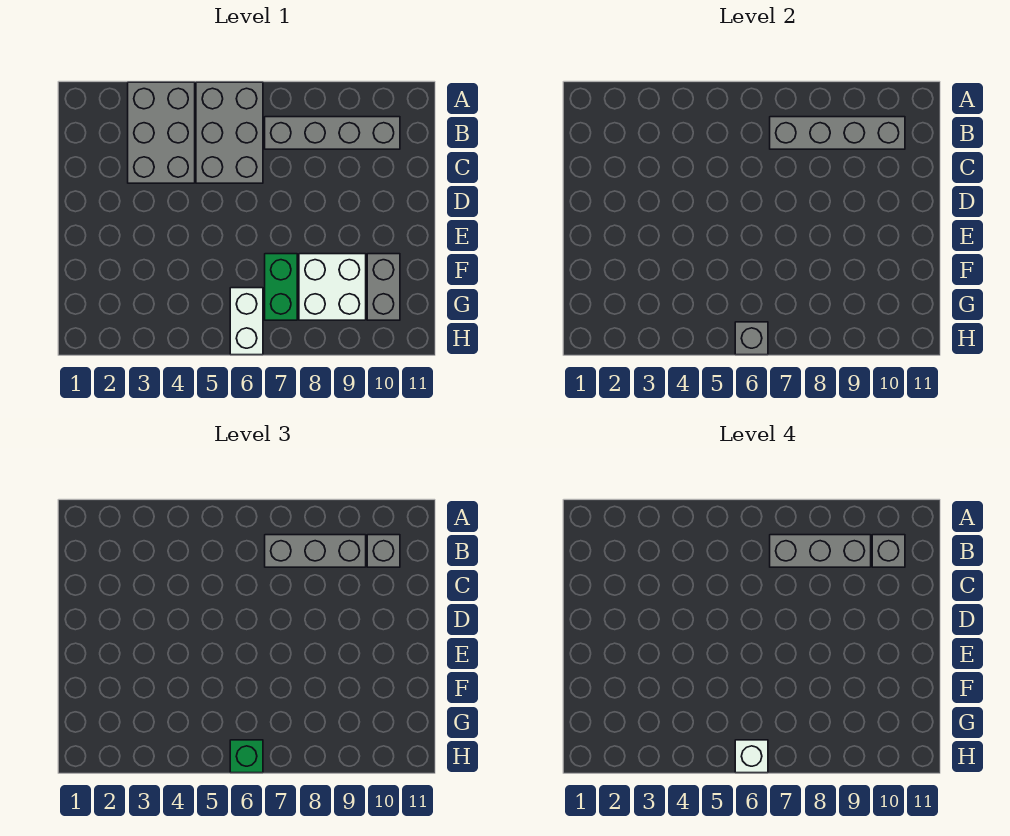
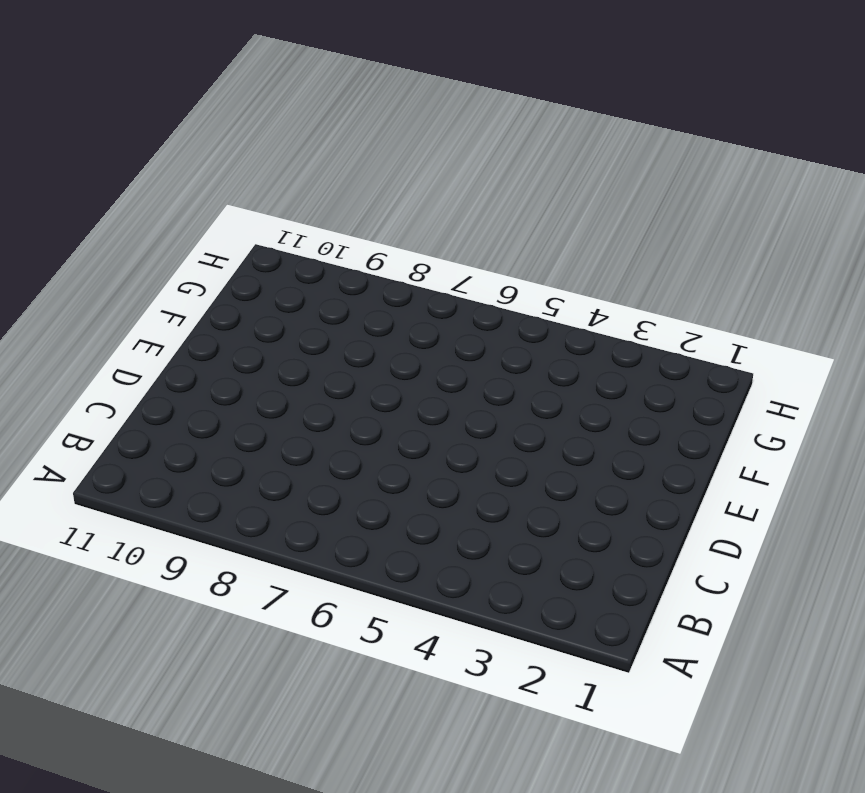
none -> grey 2x3 brick [128,82,195,183]
none -> grey 2x3 brick [196,82,263,183]
none -> grey 1x4 brick [265,117,400,149]

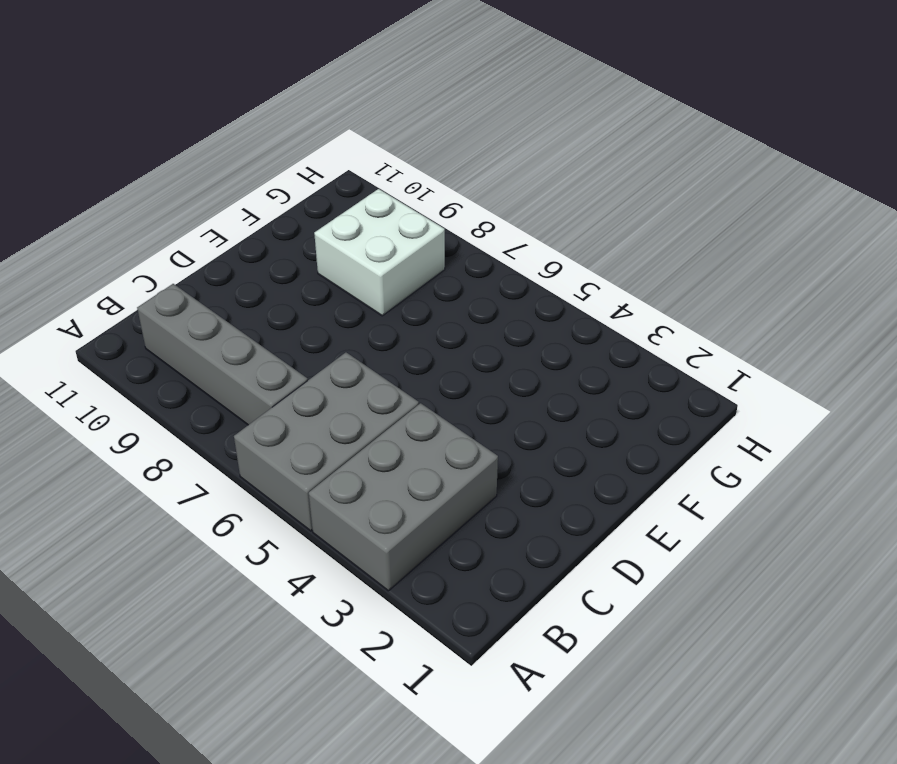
none -> green 1x2 brick [265,254,297,320]
none -> grey 1x2 brick [367,254,400,320]
none -> white 1x2 brick [230,288,263,355]

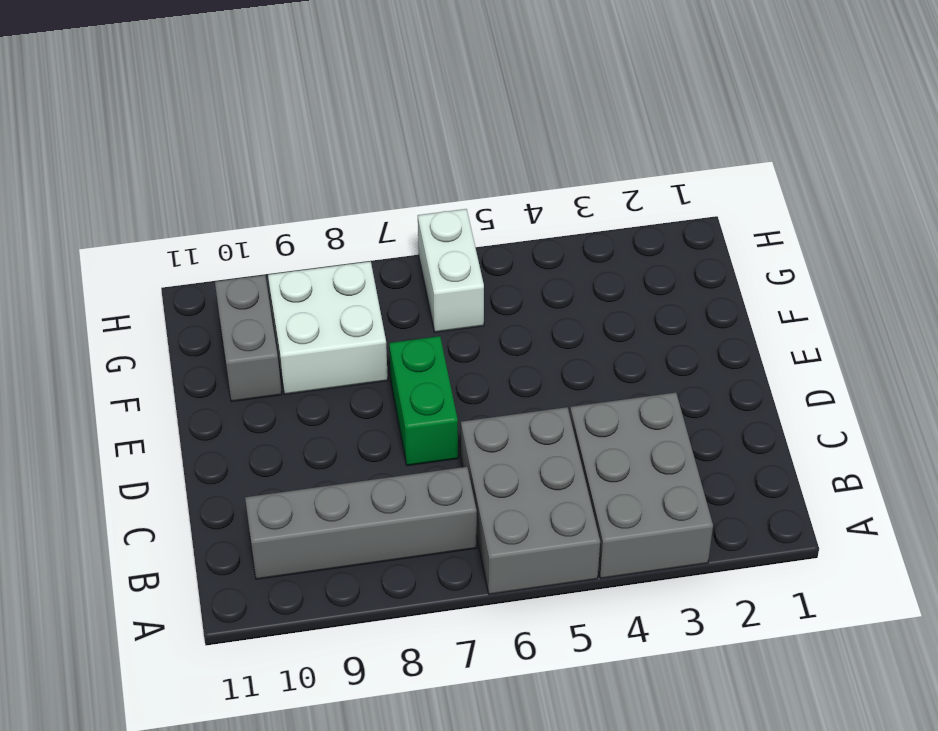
green 1x2 brick [389,336,458,466] -> green 1x2 brick moved to [265,254,297,320]
none -> grey 1x4 brick [770,117,905,149]
none -> grey 1x1 brick [735,322,768,355]
none -> grey 1x3 brick [265,535,366,567]

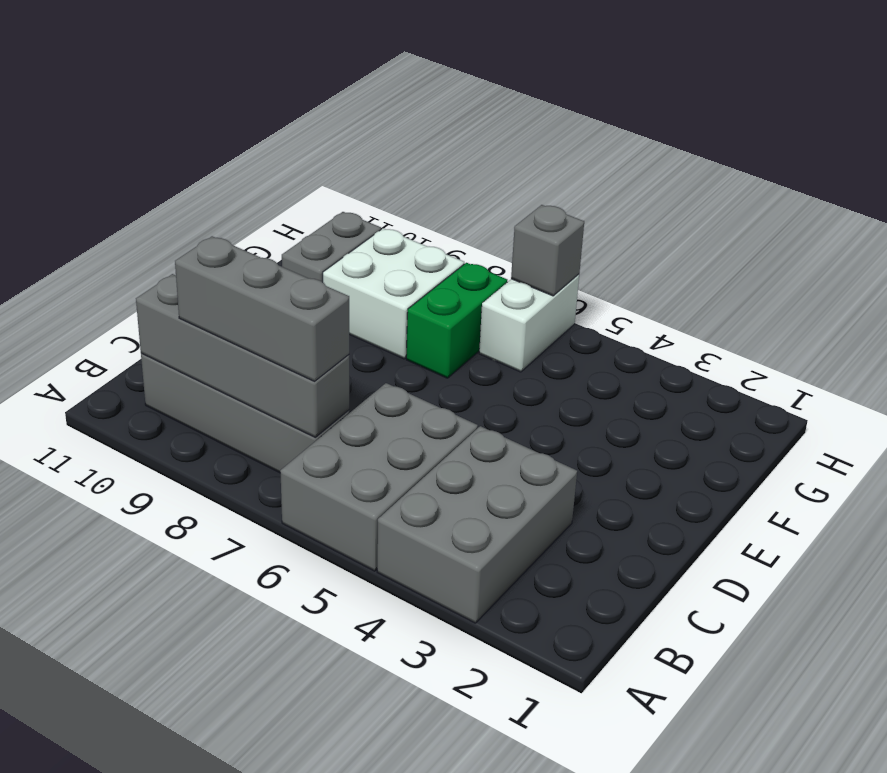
none -> grey 1x1 brick [367,535,400,567]
none -> green 1x1 brick [230,740,263,773]
none -> grey 1x3 brick [770,535,871,567]

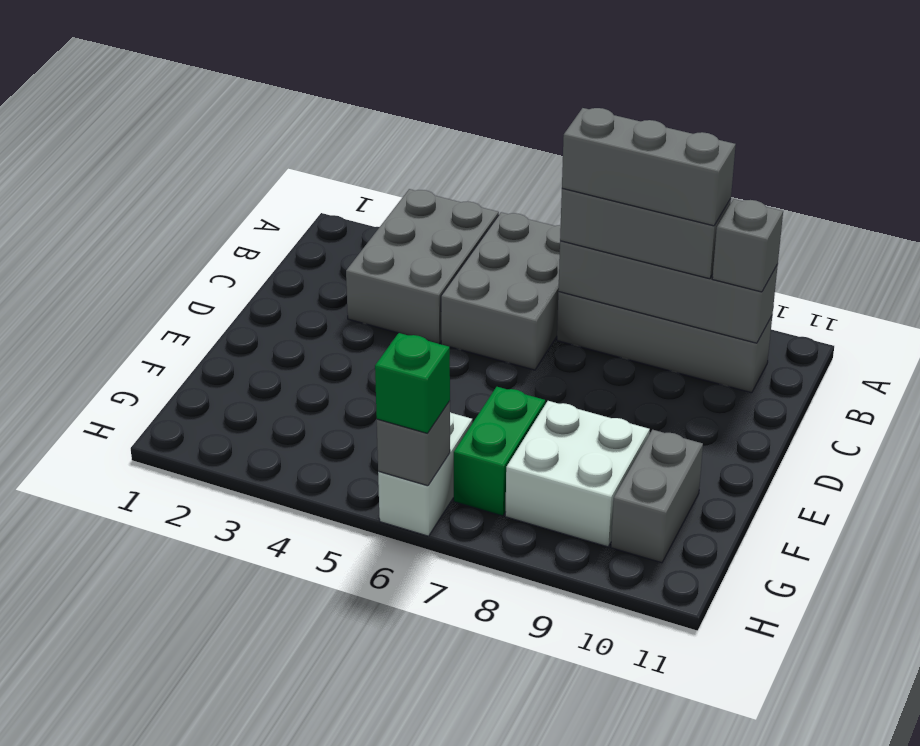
none -> grey 1x1 brick [872,535,905,567]
none -> white 1x1 brick [735,740,768,773]

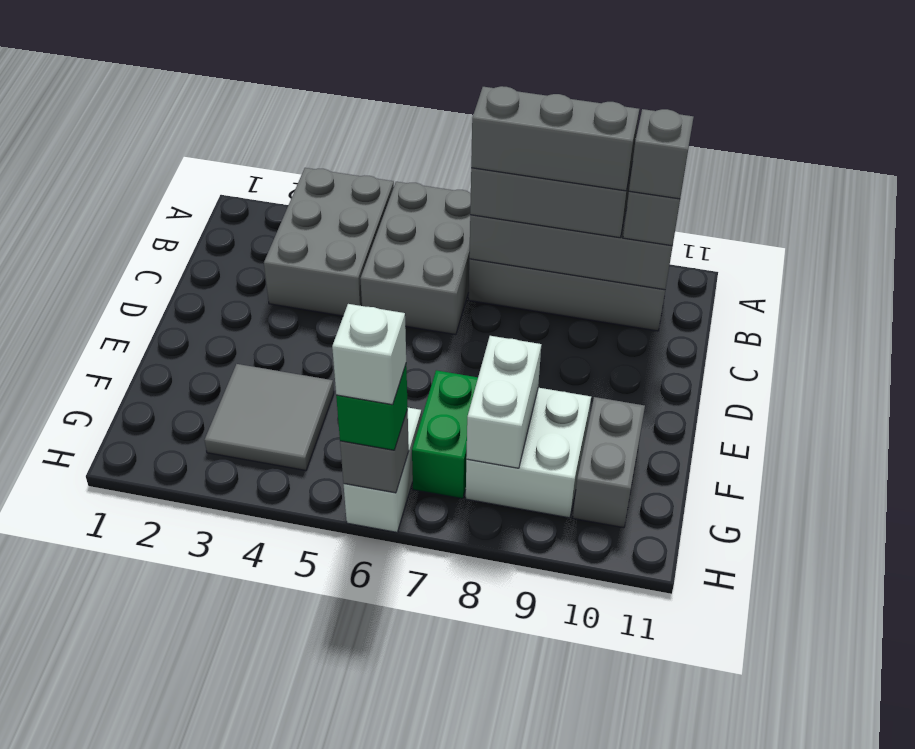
grey 2x2 tile [204,364,334,470] -> none
white 1x2 brick [466,336,541,468] -> none

